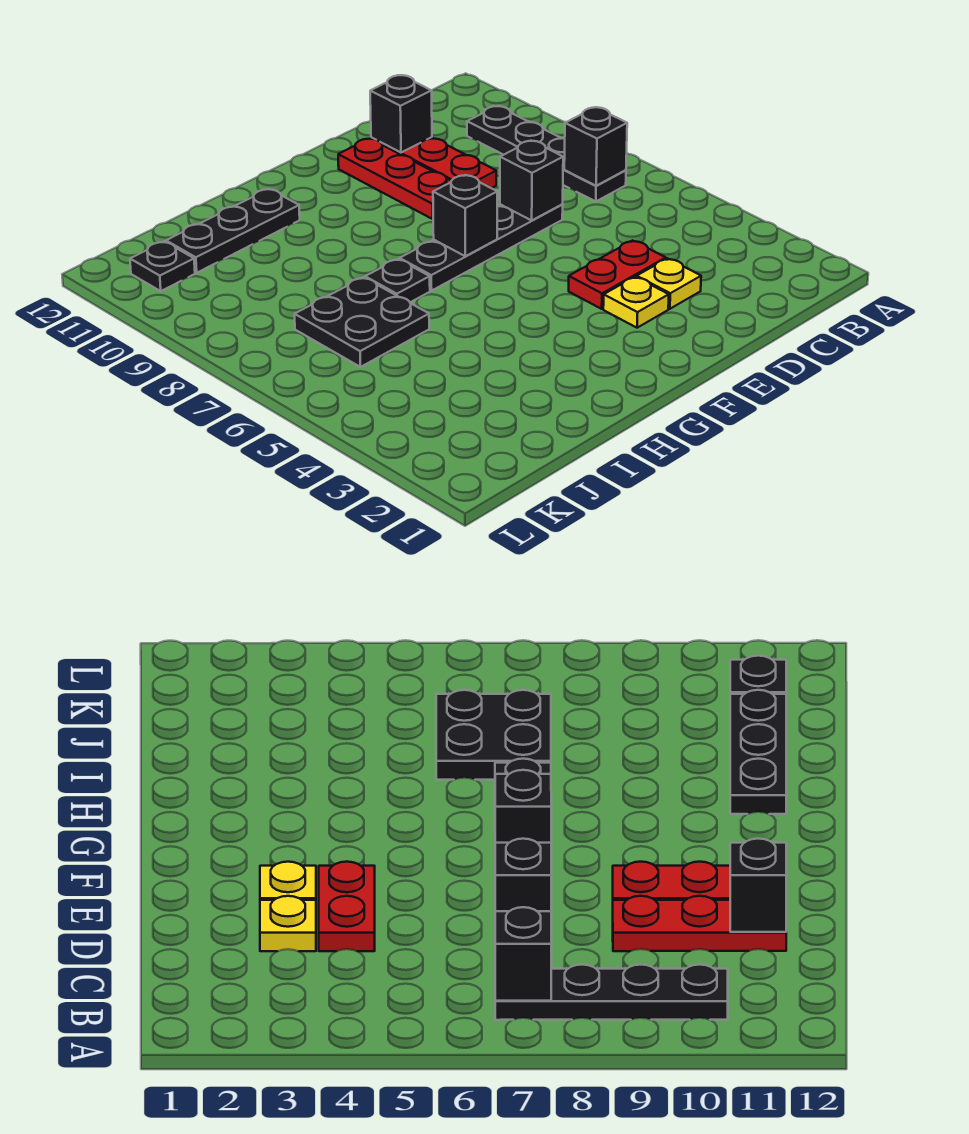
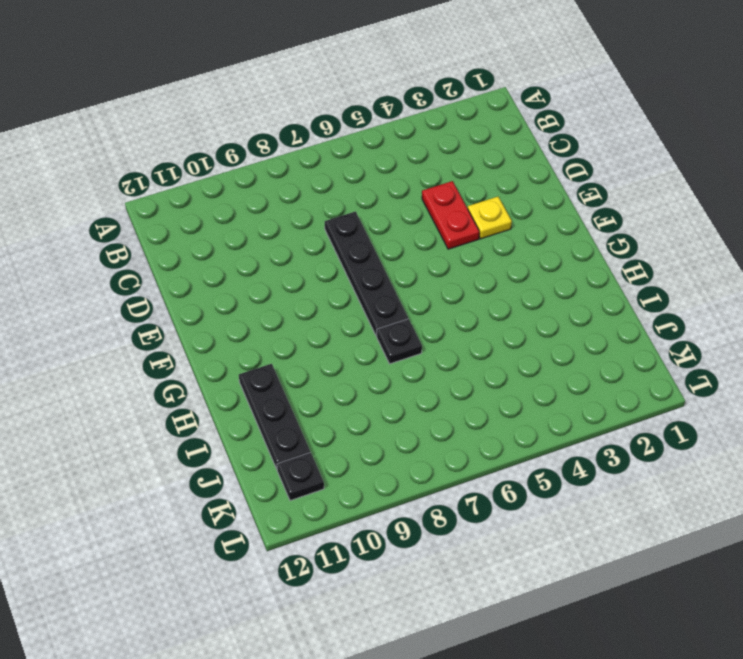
none -> black 1x4 plate [467,106,626,202]
none -> yellow 1x1 plate [637,258,701,309]
none -> red 1x3 plate [371,137,496,188]

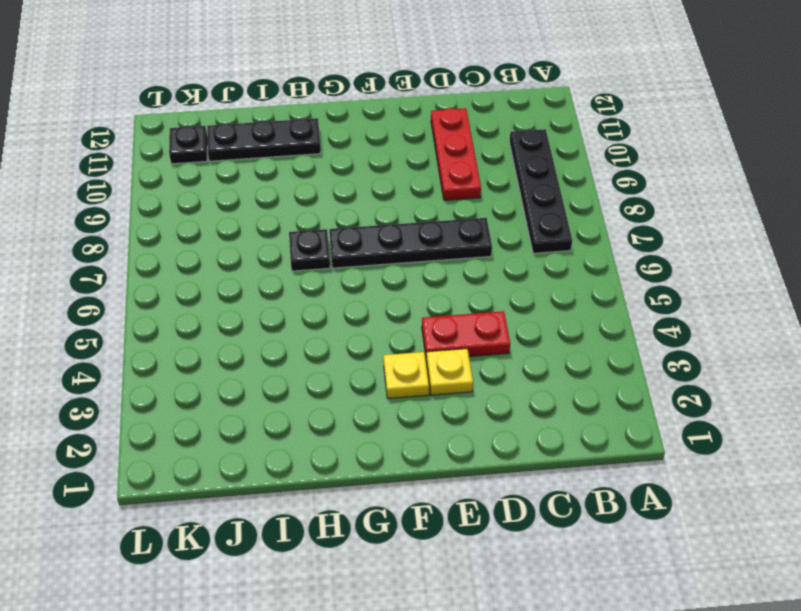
yellow 1x1 plate [383,352,429,399] -> yellow 1x1 plate moved to [637,258,701,309]
none -> red 1x3 plate [338,139,451,219]
none -> black 2x2 plate [295,277,429,367]
none -> black 1x1 brick [564,107,627,186]

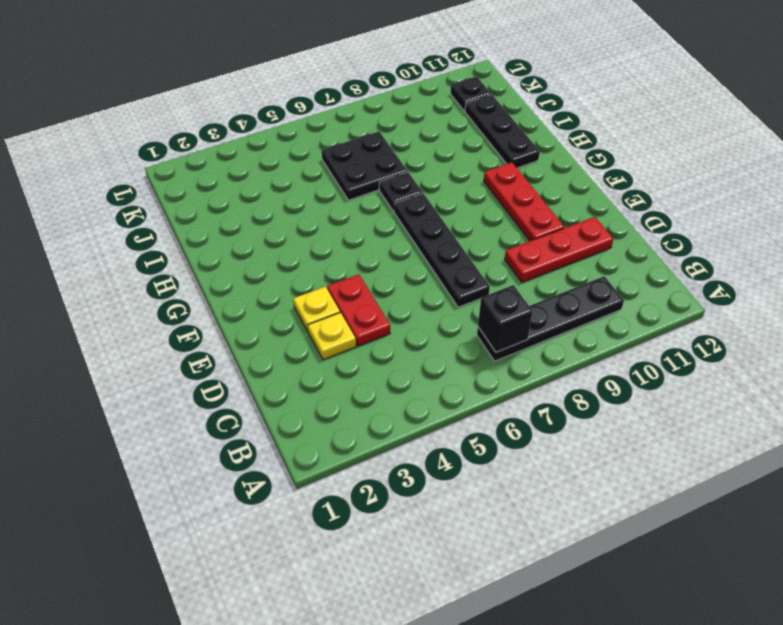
red 1x3 plate [484,162,564,241] -> red 1x3 plate turned to [338,139,451,219]
none -> black 1x1 brick [500,141,563,220]
none -> black 1x1 brick [370,75,432,153]
none -> black 1x1 brick [433,175,497,256]

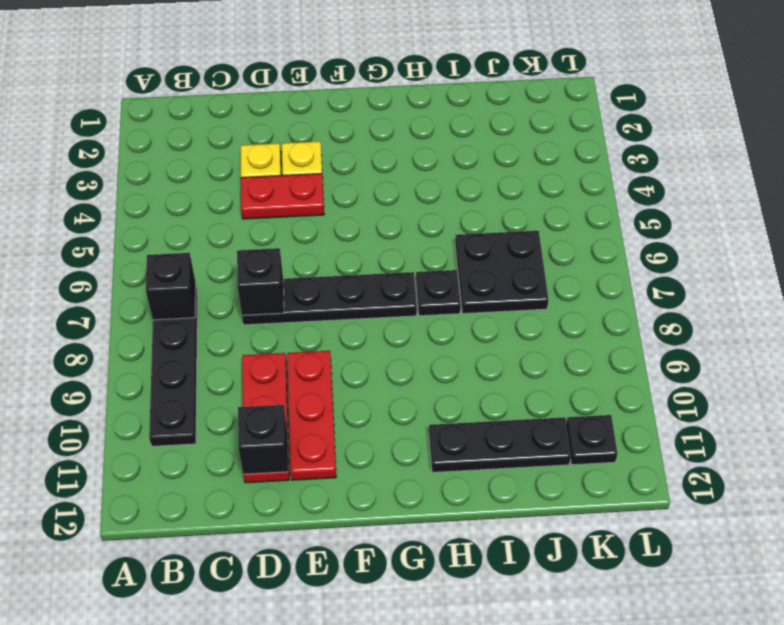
none -> black 1x1 brick [433,175,497,256]

